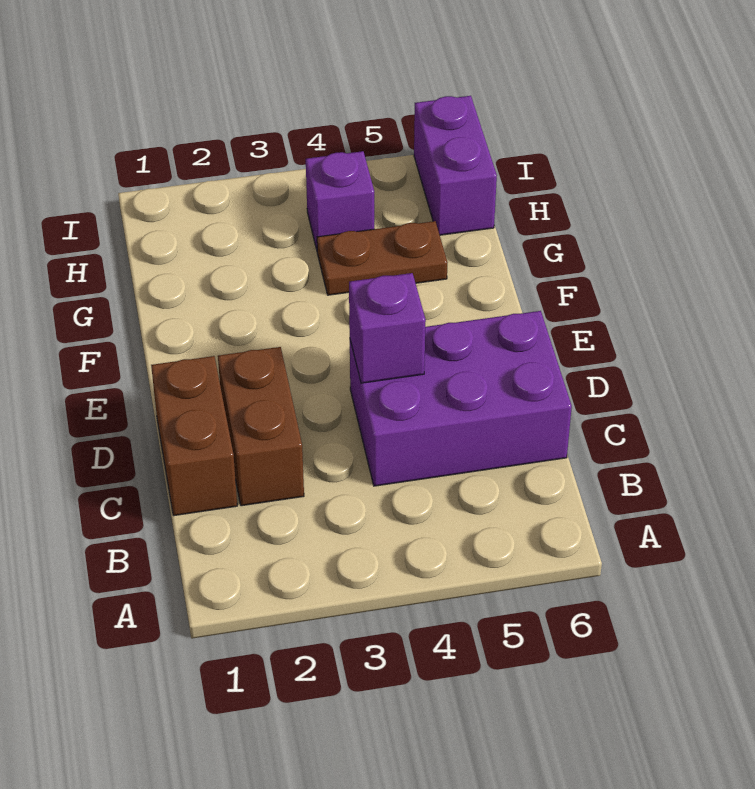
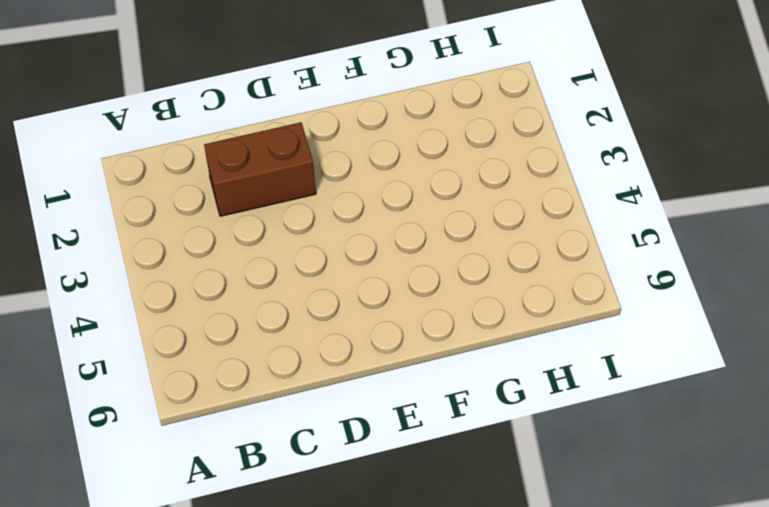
none -> brown 1x2 brick [151,356,237,516]
none -> purple 2x3 brick [350,311,572,486]

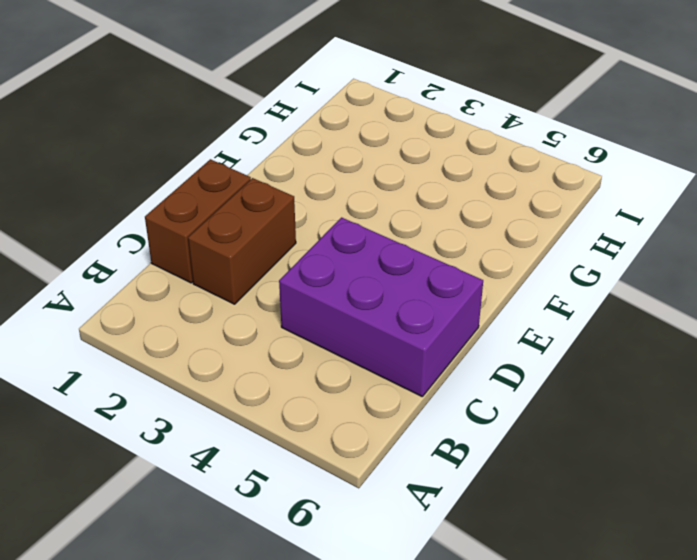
none -> brown 1x2 plate [317,221,448,295]
none -> purple 1x1 brick [306,151,374,250]

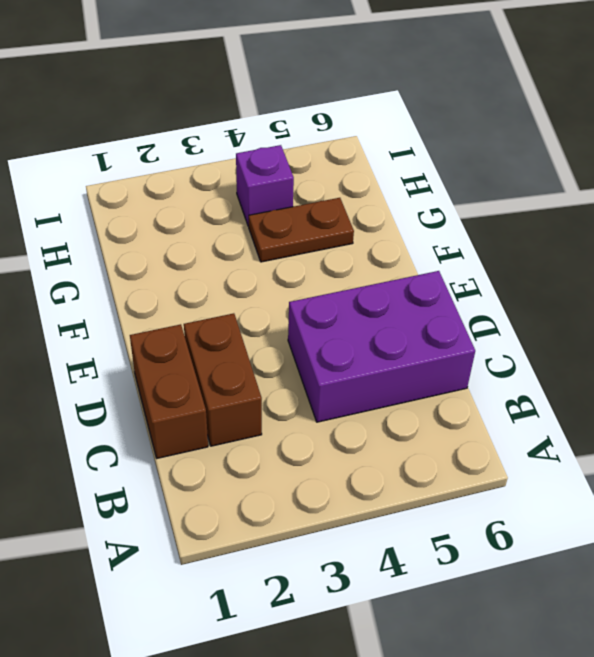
none -> purple 1x2 brick [414,96,497,235]
none -> purple 1x1 brick [349,273,426,383]

